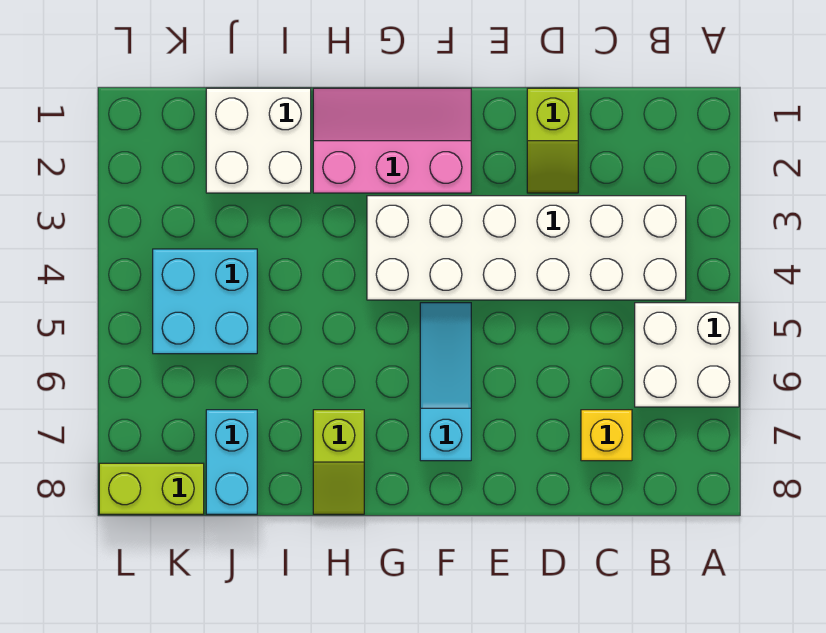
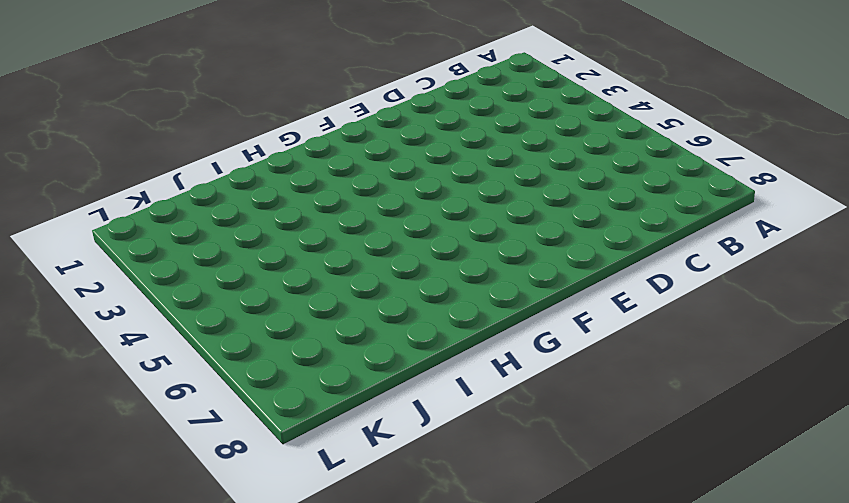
none -> white 2x2 brick [635,303,739,407]
none -> white 2x6 brick [367,196,686,300]

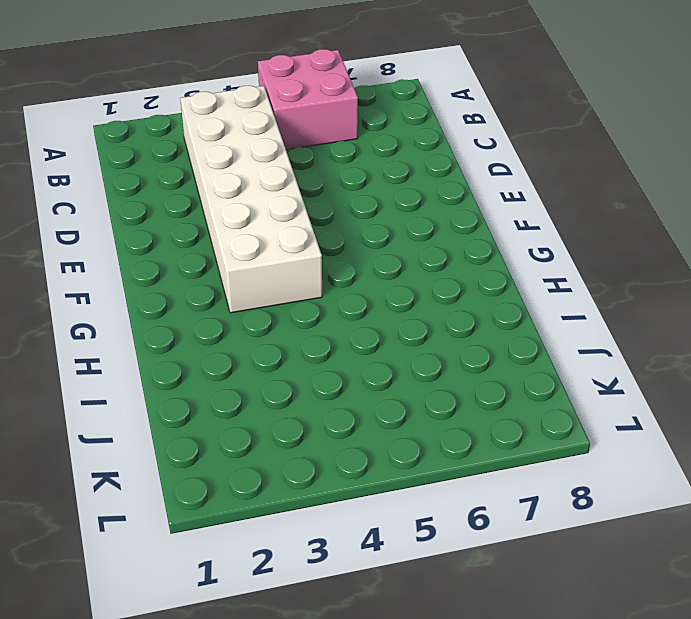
pink 2x2 brick [258,49,358,150] -> white 2x2 brick [635,303,739,407]
none -> yellow 1x1 brick [581,410,632,461]
none -> lime 1x2 slope [527,88,578,193]

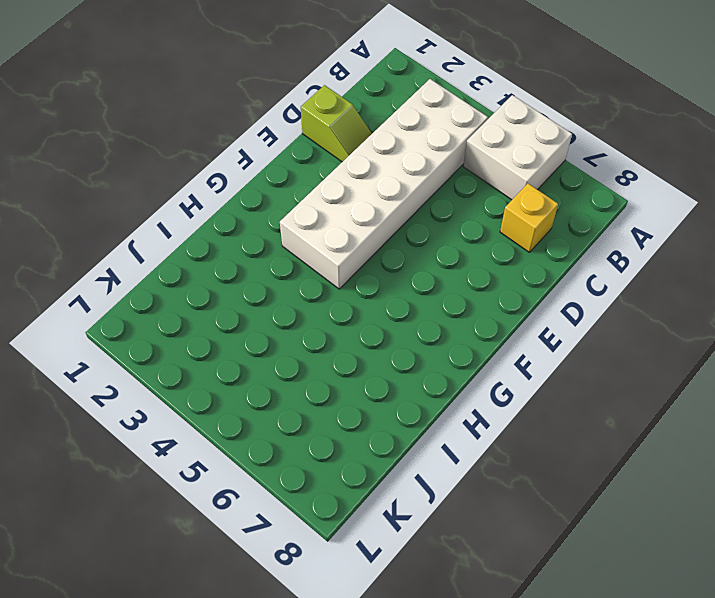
none -> pink 2x3 slope [313,88,471,193]
none -> cyan 1x3 slope [420,303,471,461]

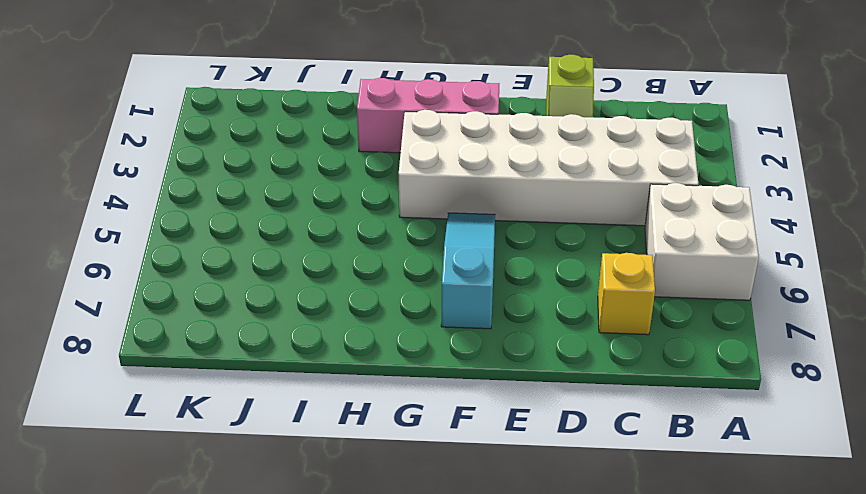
none -> lime 1x2 slope [313,410,364,514]
none -> white 2x2 brick [206,88,311,193]

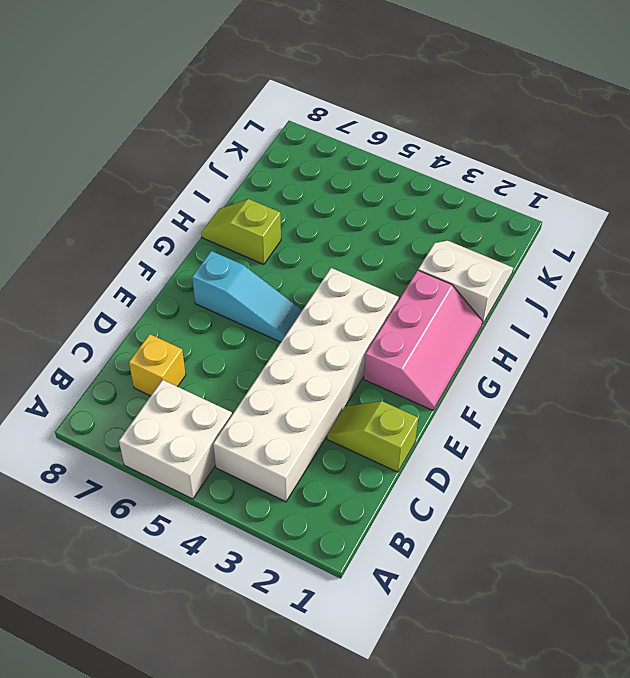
white 2x2 slope [418,240,513,324] -> white 2x2 brick [206,88,311,193]
none -> cyan 2x2 brick [153,249,257,354]
none -> cyan 1x2 brick [206,410,257,514]

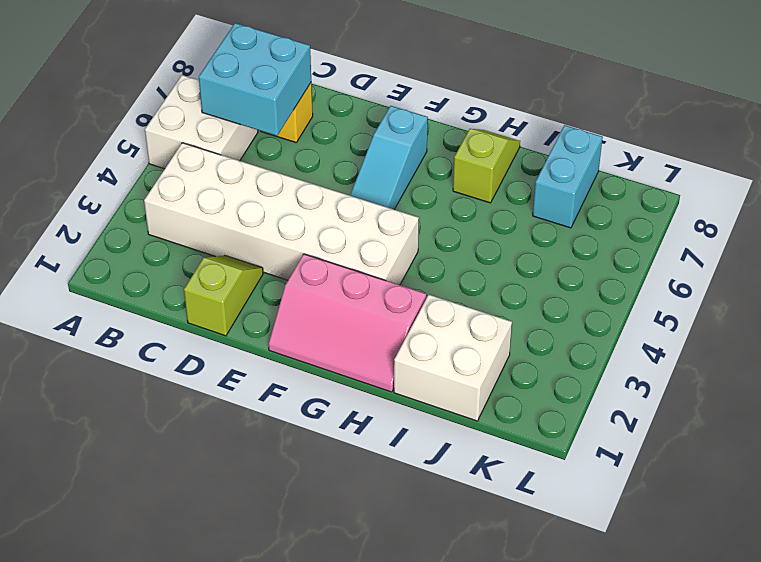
cyan 2x2 brick [199,23,311,136] -> cyan 2x2 brick moved to [153,249,257,354]
none -> lime 1x2 brick [99,463,204,514]

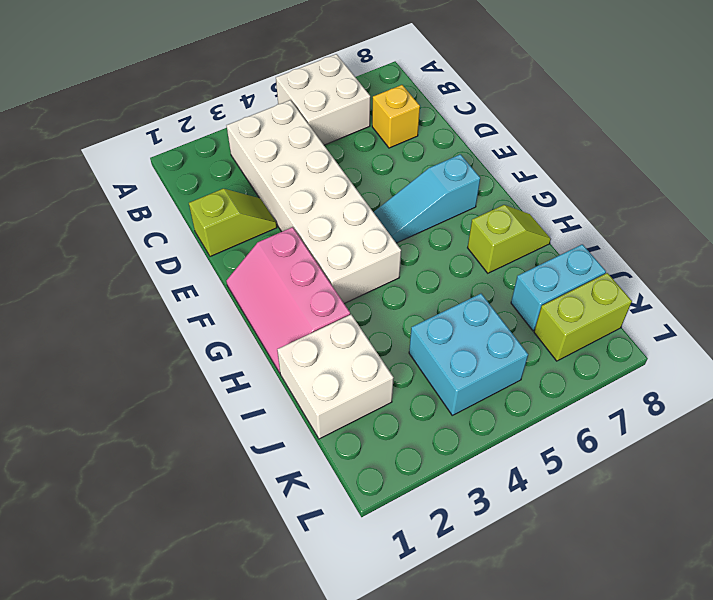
lime 1x2 brick [534,273,632,361] -> lime 1x2 brick turned to [99,463,204,514]

